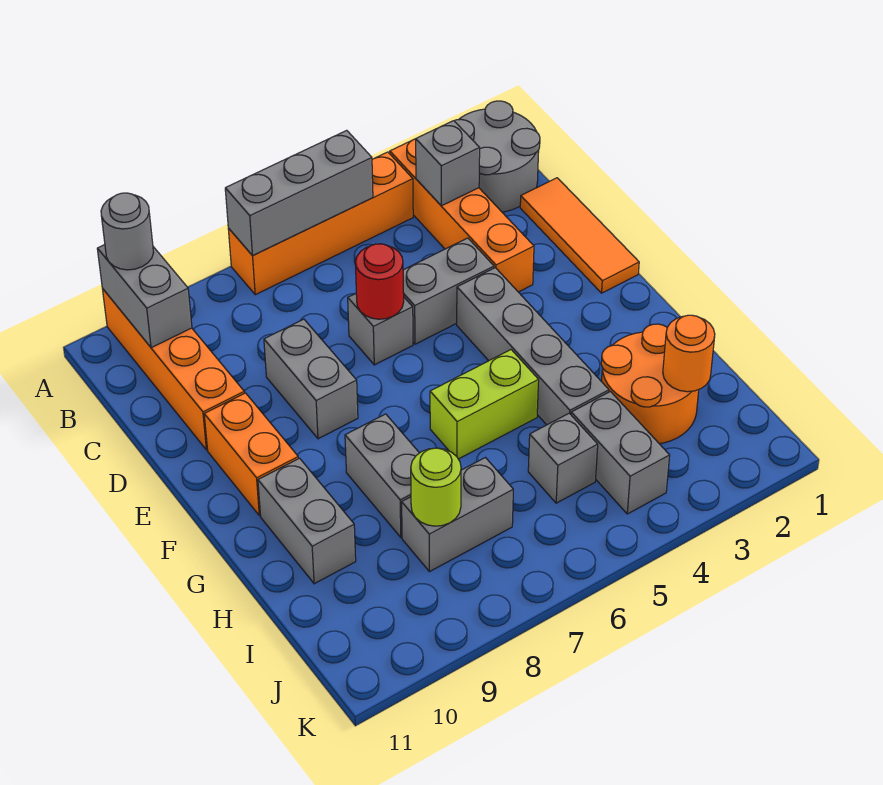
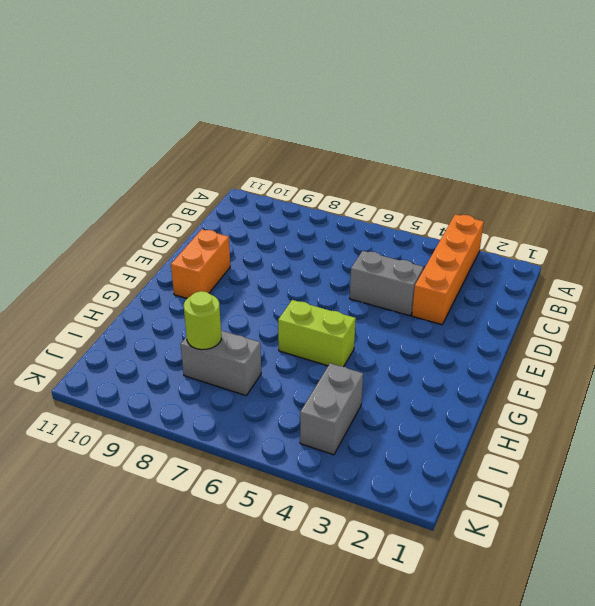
none -> grey 2x2 round brick [454,101,540,212]
none -> orange 1x4 brick [228,152,413,295]
none -> orange 1x4 brick [103,289,244,450]

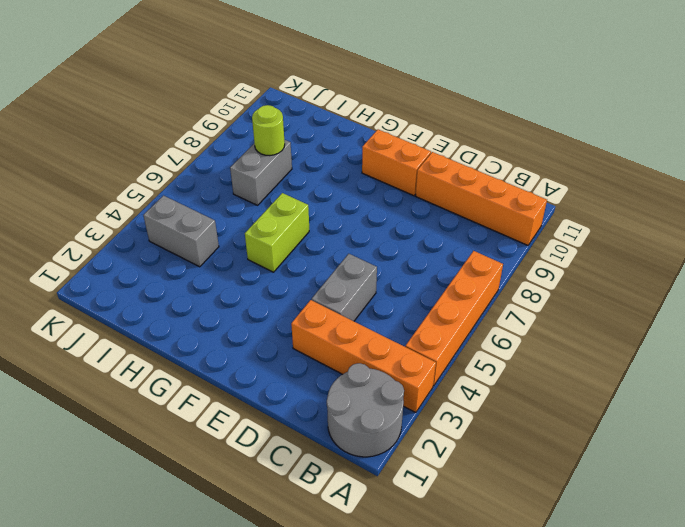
none -> orange 1x3 tile [520,178,639,293]
none -> grey 1x1 brick [348,293,413,365]
none -> grey 1x2 brick [264,319,358,439]

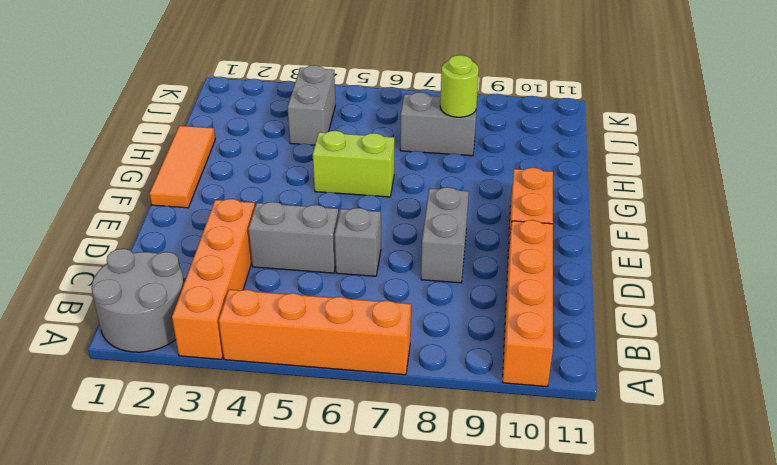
orange 1x3 tile [149,126,215,208] -> orange 1x3 tile moved to [520,178,639,293]
none -> grey 1x4 brick [457,268,609,425]
none -> grey 1x2 brick [345,414,419,537]
none -> grey 1x2 brick [258,458,356,584]

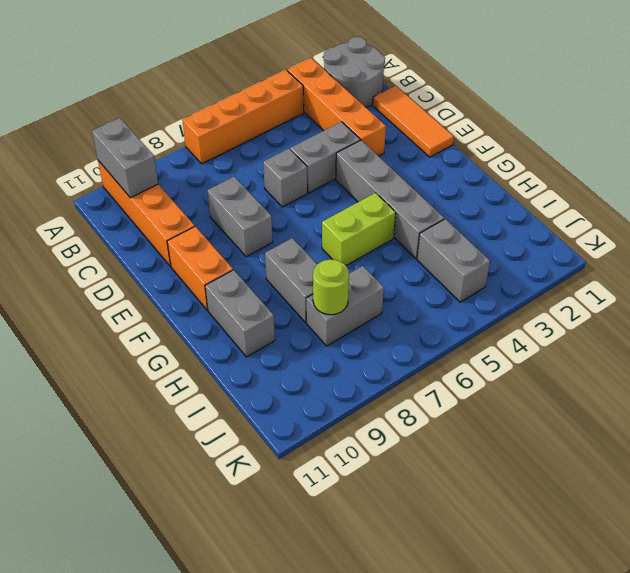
none -> orange 2x2 round brick [601,324,699,444]
none -> grey 1x1 brick [528,413,598,503]
none -> grey 1x3 brick [225,130,373,256]

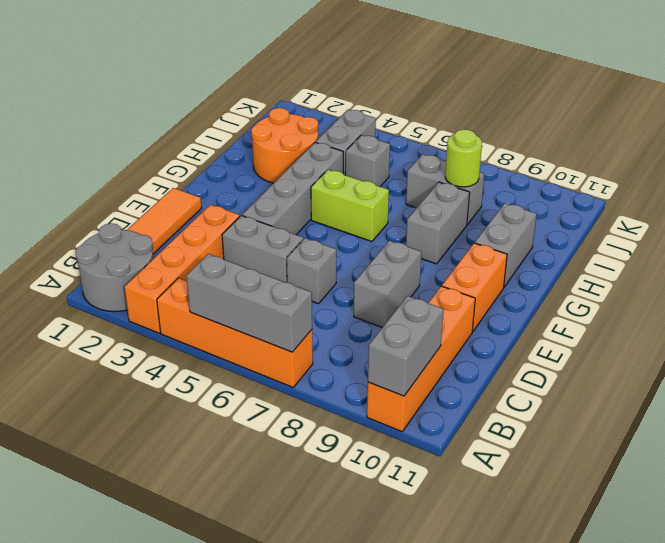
none -> grey 1x1 brick [416,121,480,206]
none -> red 1x1 round brick [355,244,404,319]
none -> orange 1x1 round brick [663,315,715,392]

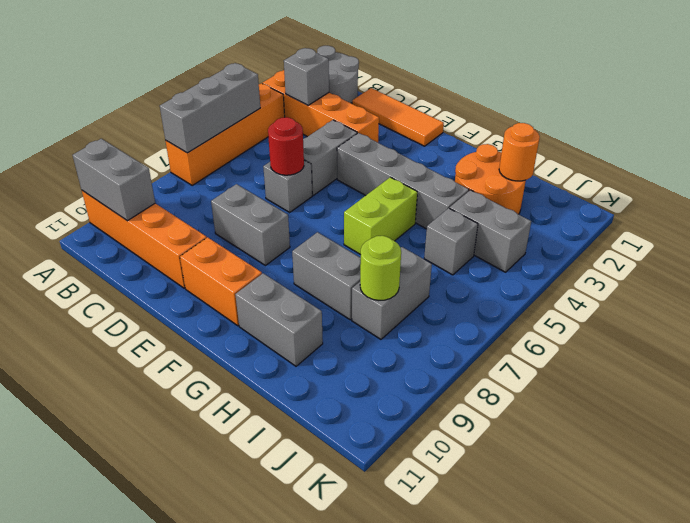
none -> grey 1x1 round brick [101,193,154,270]

